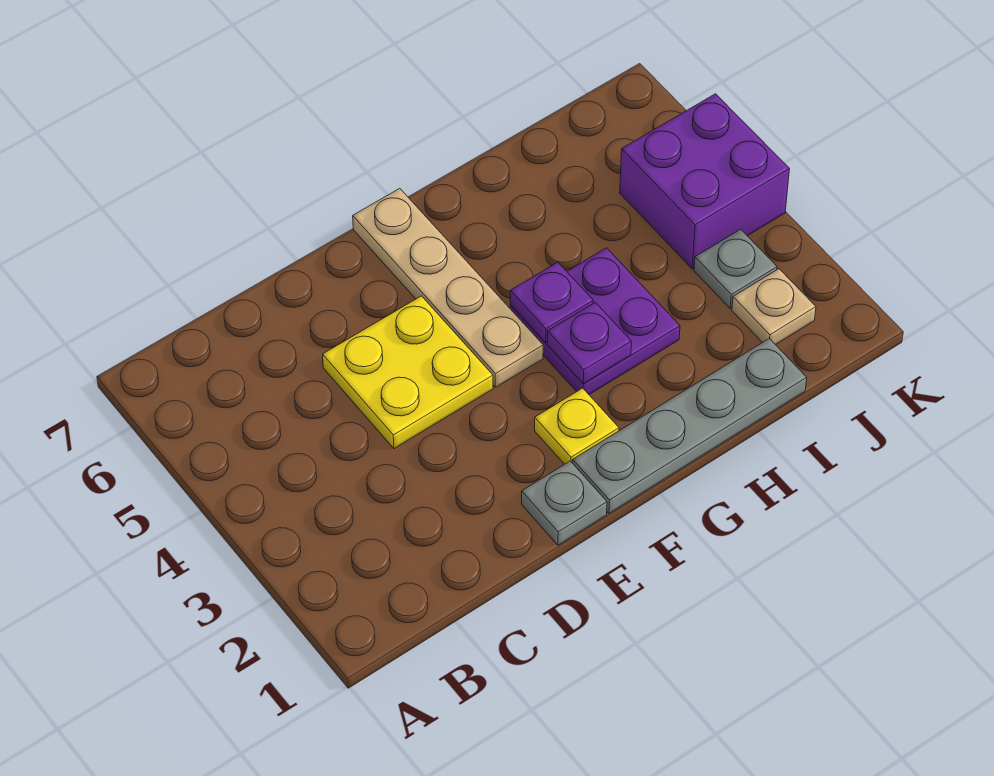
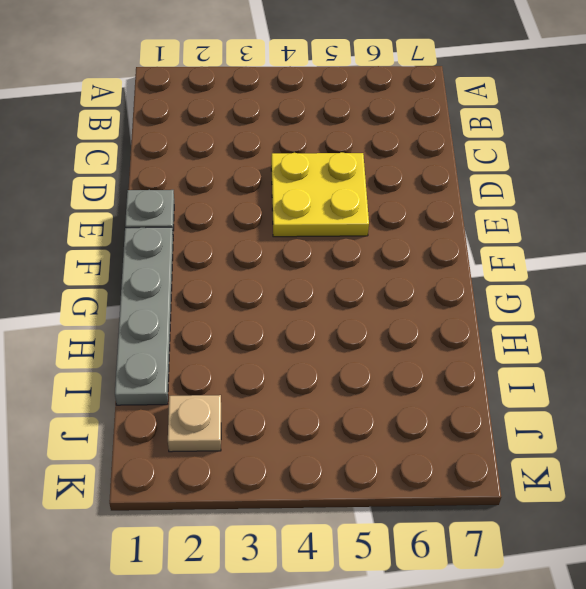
none -> yellow 1x1 plate [535,388,619,464]
none -> tan 1x4 plate [353,188,543,387]

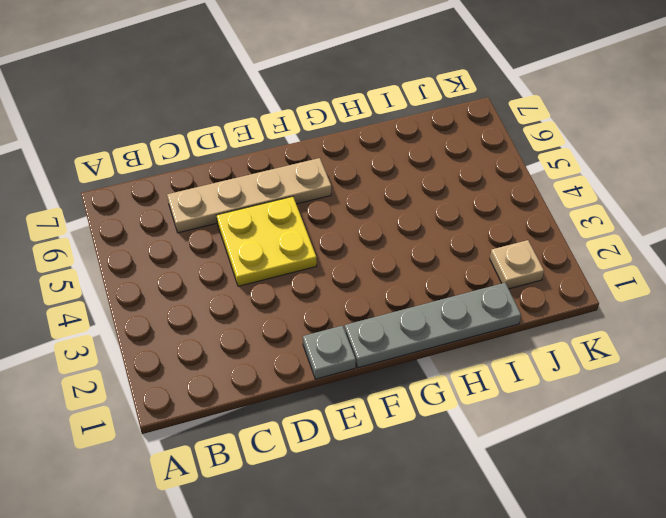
tan 1x4 plate [167,158,331,233] -> tan 1x4 plate turned to [353,188,543,387]
none -> yellow 1x1 plate [535,388,619,464]
none -> purple 2x2 plate [510,248,680,394]

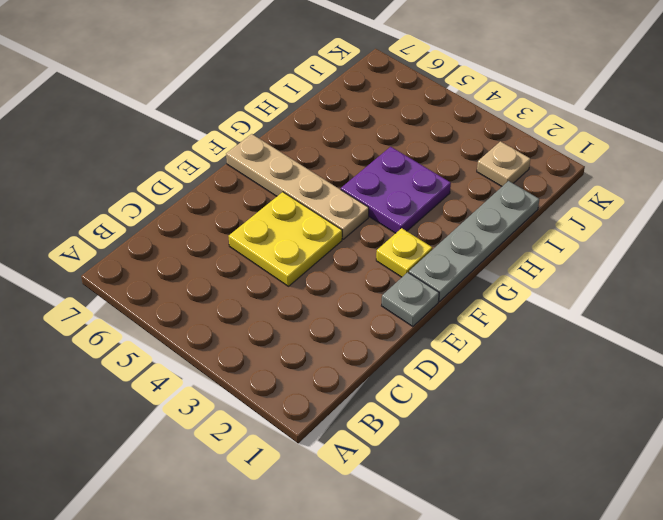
none -> grey 1x1 plate [694,229,777,309]
none -> purple 2x2 brick [620,94,789,269]

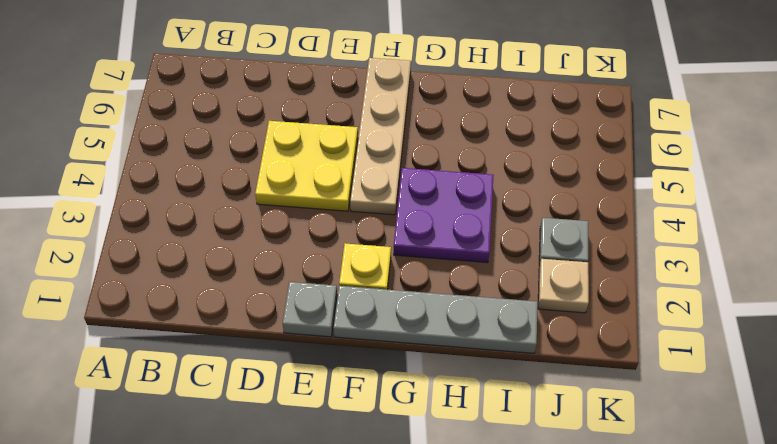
none -> purple 2x2 brick [620,94,789,269]
none -> purple 1x1 plate [548,302,631,384]

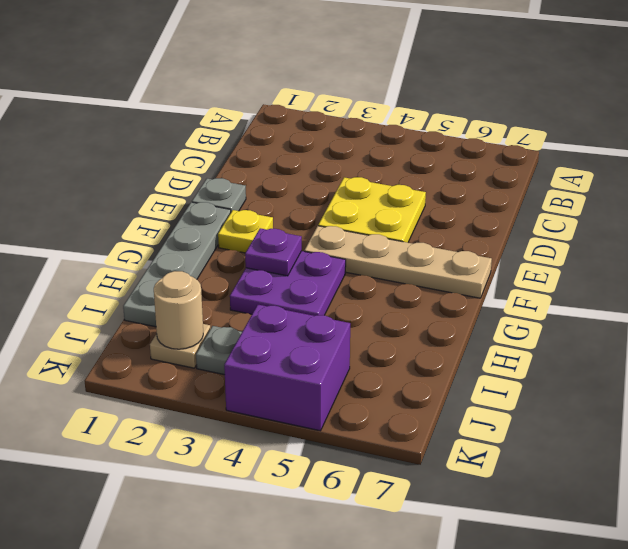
tan 1x1 round brick [154,271,203,349] -> none
none -> purple 1x1 plate [510,262,593,343]

